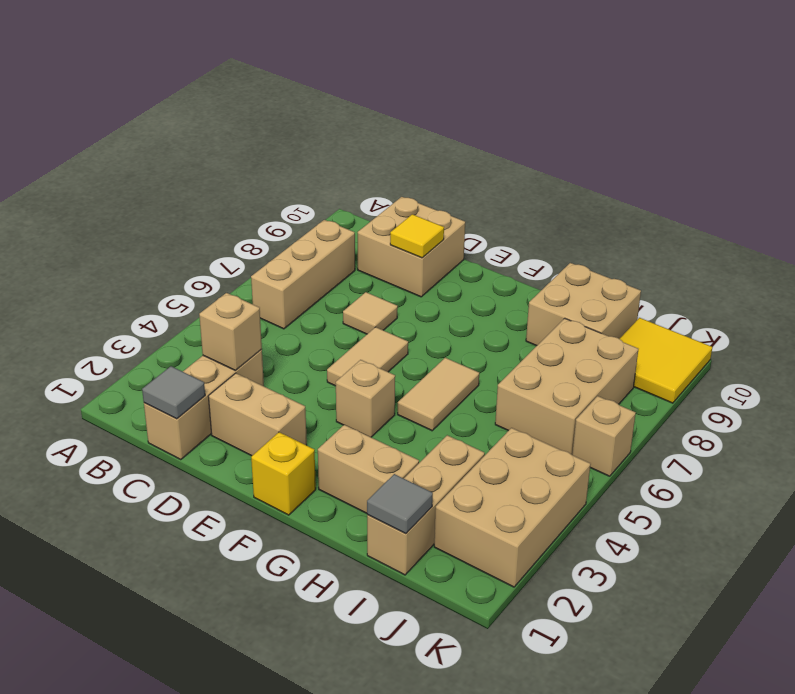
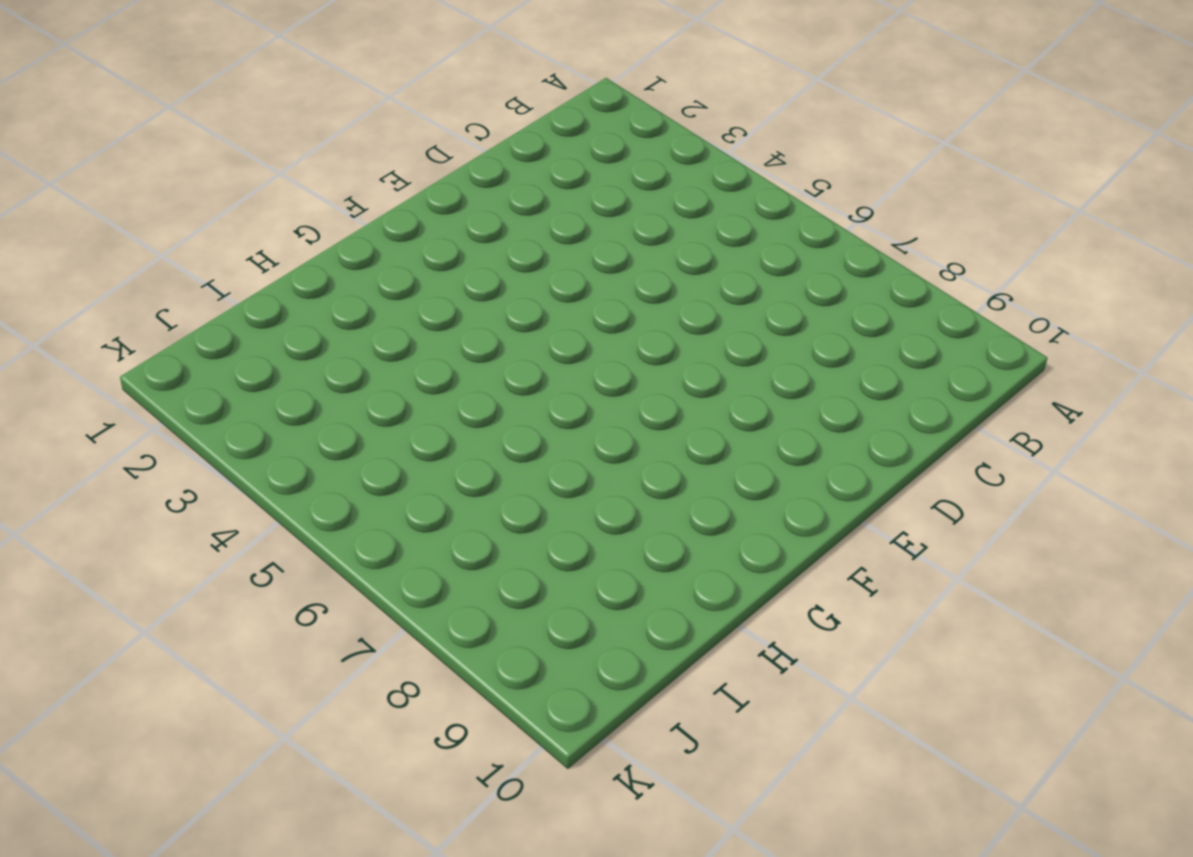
none -> tan 1x3 brick [251,220,355,329]
none -> tan 1x3 brick [144,349,264,460]
none -> tan 2x2 brick [357,197,465,297]

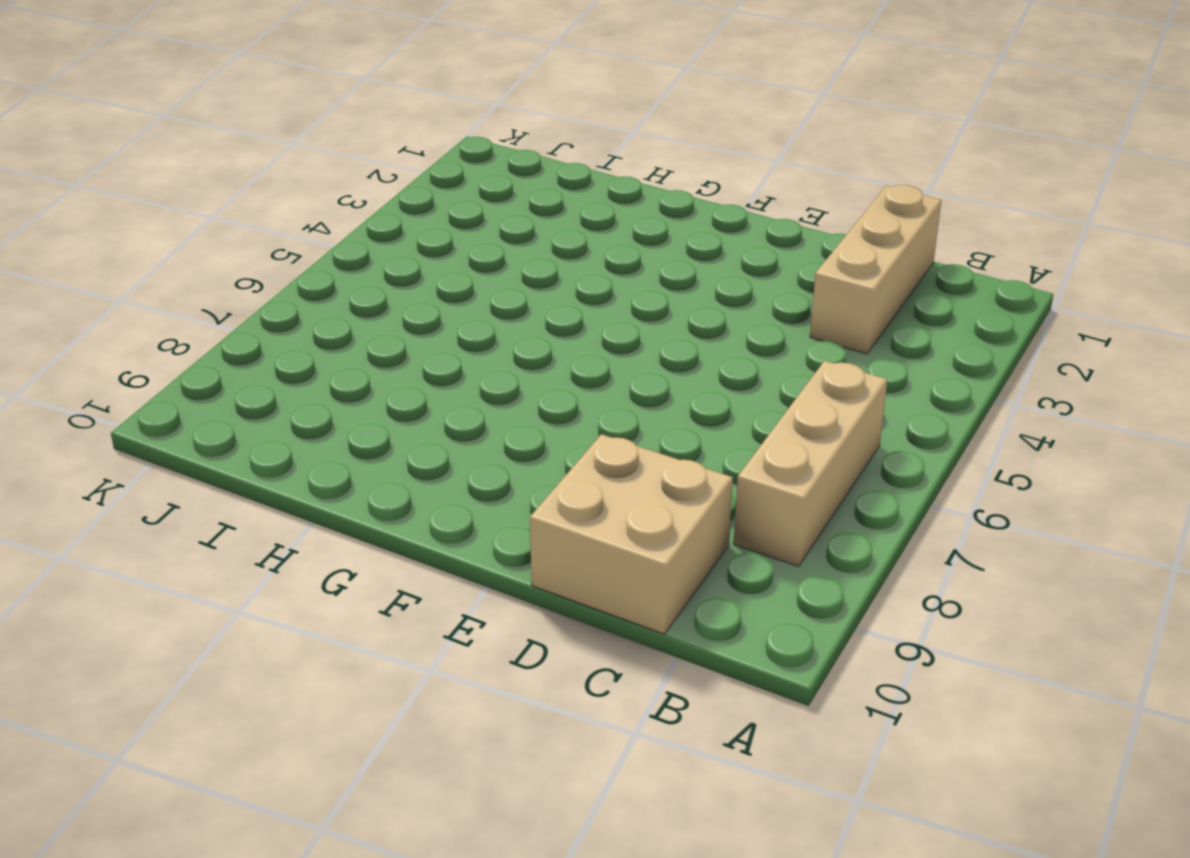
none -> tan 1x2 brick [208,373,307,456]
none -> tan 1x1 tile [343,292,398,334]
none -> tan 1x2 tile [327,327,408,386]

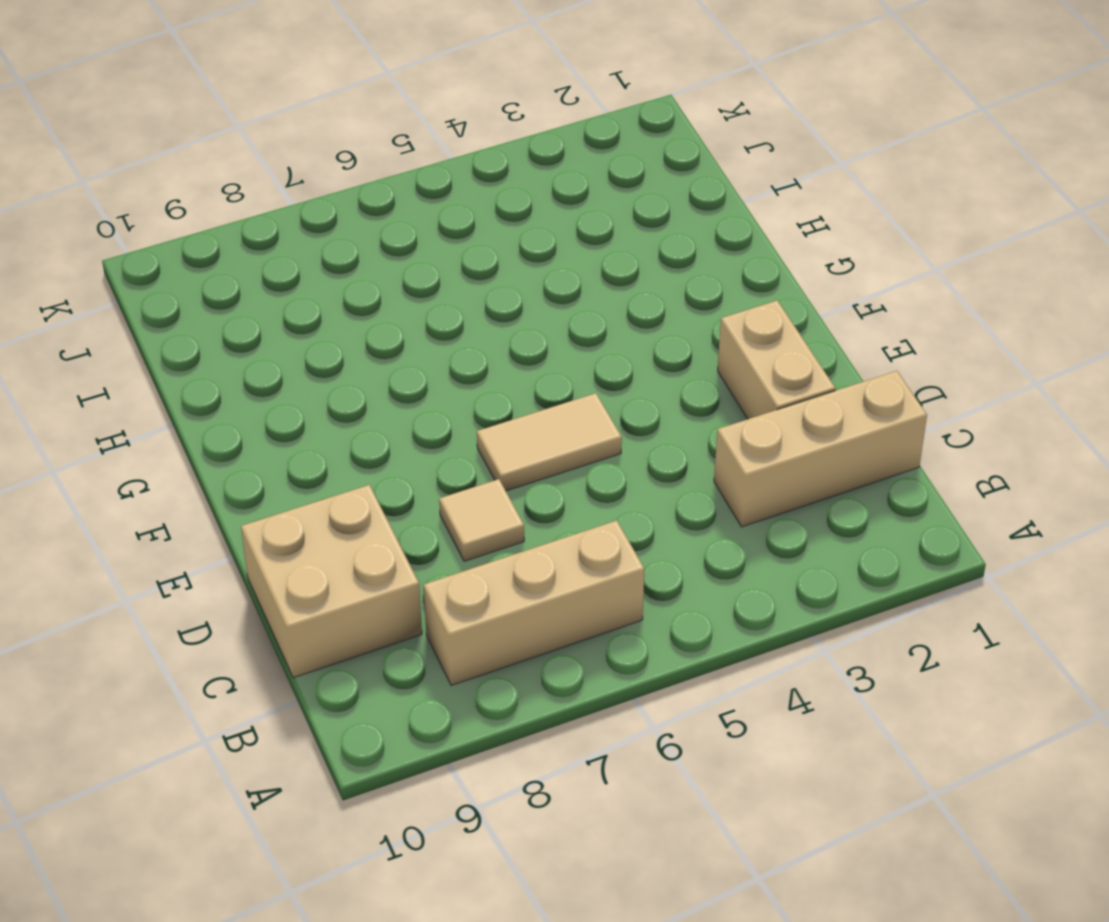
none -> yellow 1x1 brick [251,432,316,515]
none -> tan 1x1 brick [336,360,395,437]
none -> tan 1x2 brick [318,425,419,513]

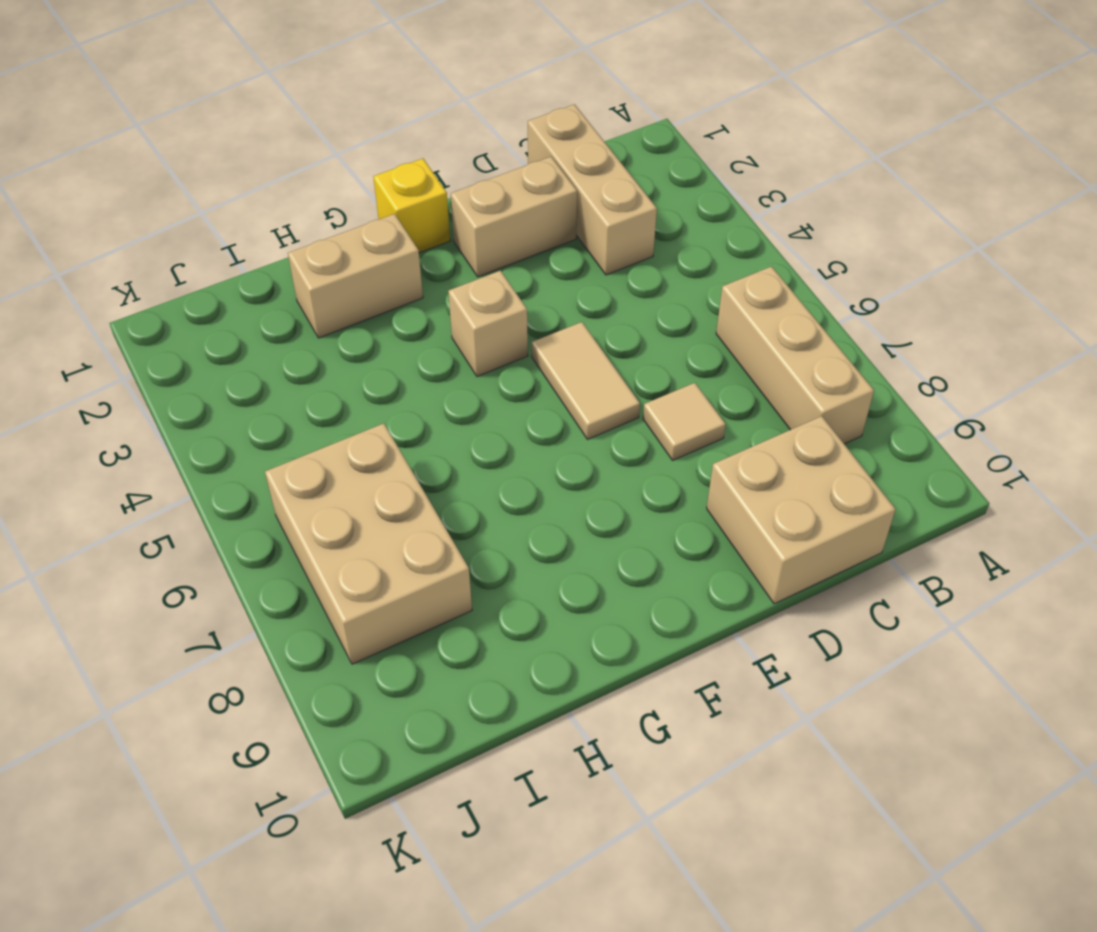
none -> tan 1x2 tile [398,358,479,431]
none -> tan 2x2 brick [526,263,641,346]
none -> tan 1x3 brick [367,435,485,575]

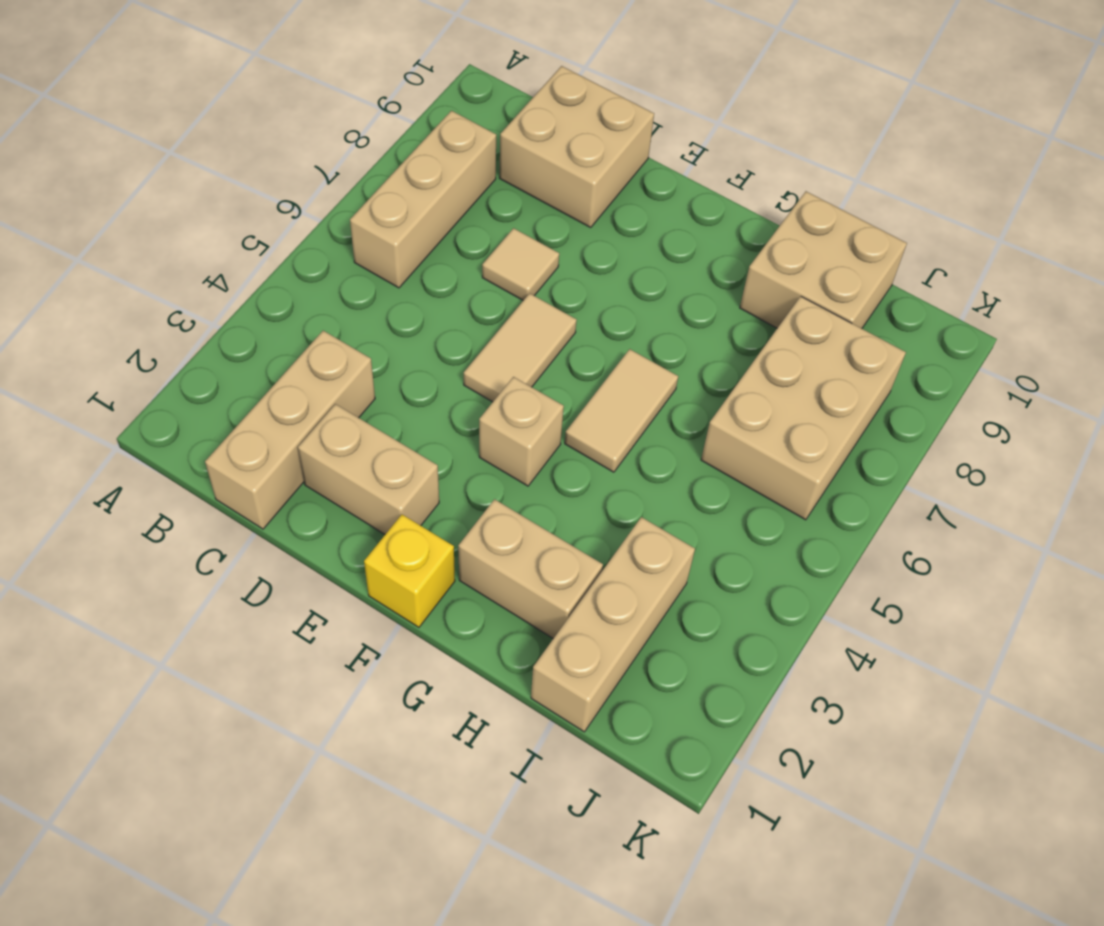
none -> tan 2x3 brick [434,428,591,587]
none -> yellow 2x2 tile [620,318,712,403]
none -> tan 1x1 brick [572,396,636,476]

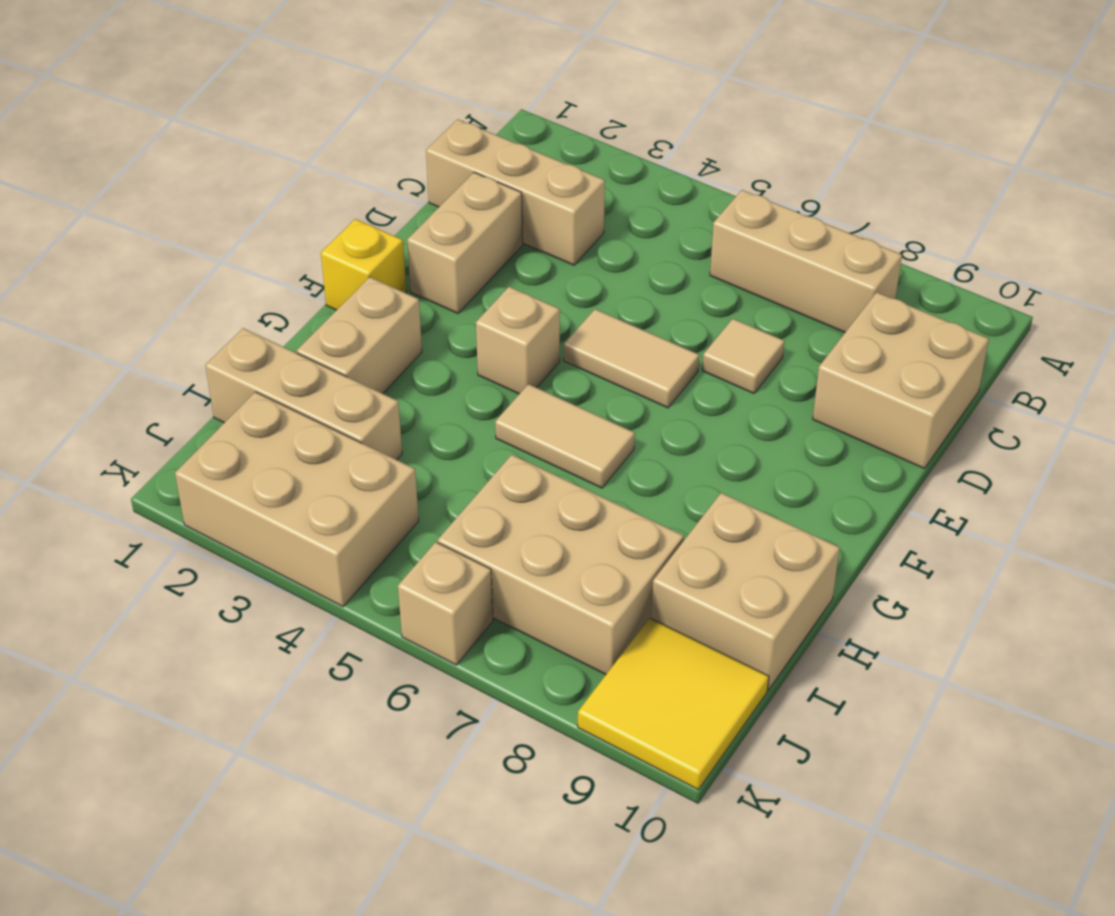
none -> grey 1x1 tile [142,366,205,419]
none -> tan 1x1 brick [199,293,262,371]
none -> yellow 1x1 tile [390,214,444,258]

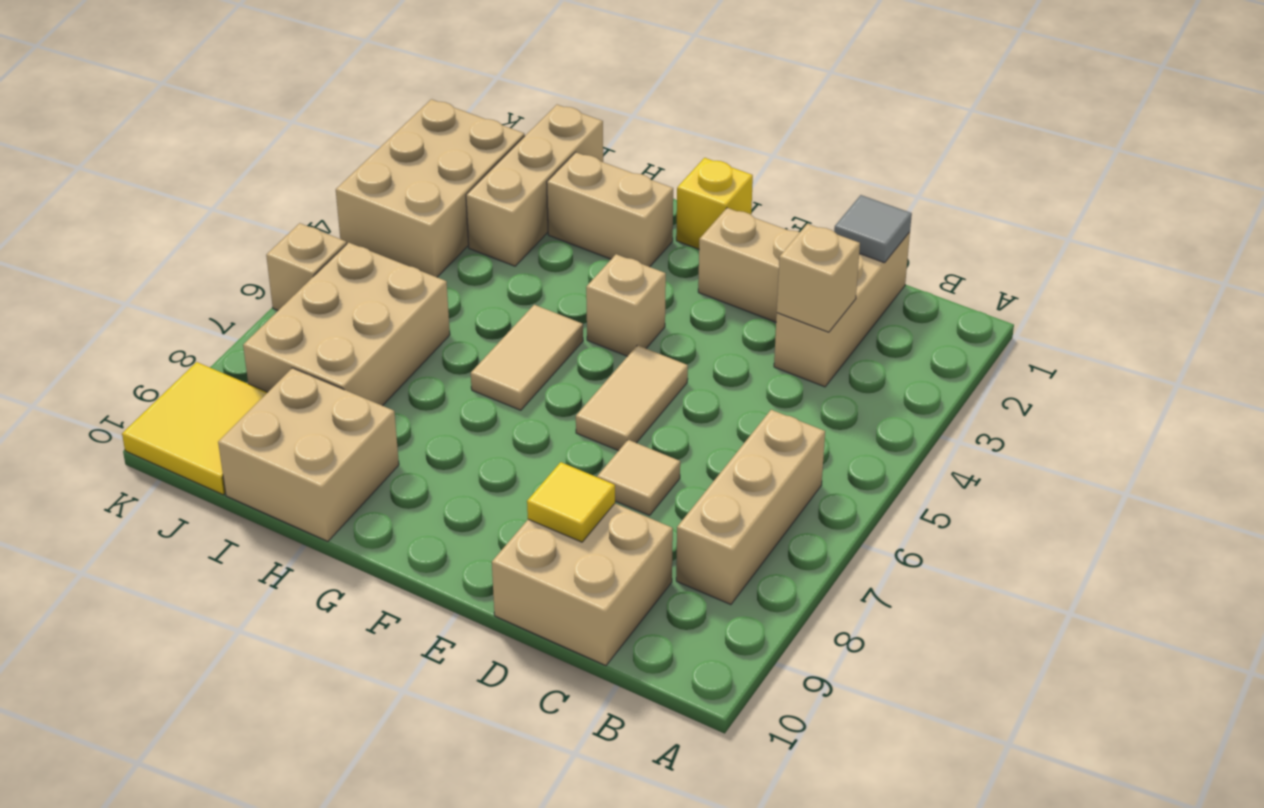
none -> grey 1x1 tile [367,474,433,534]

